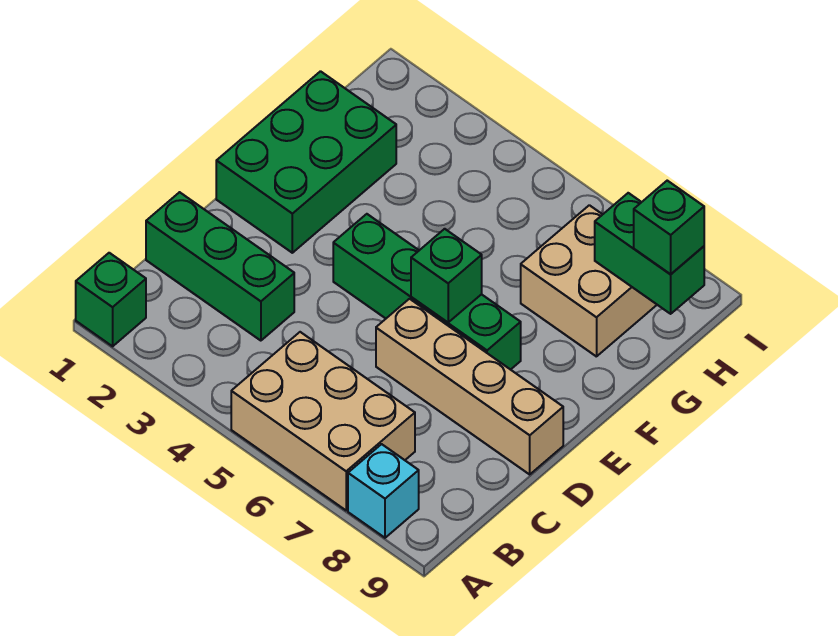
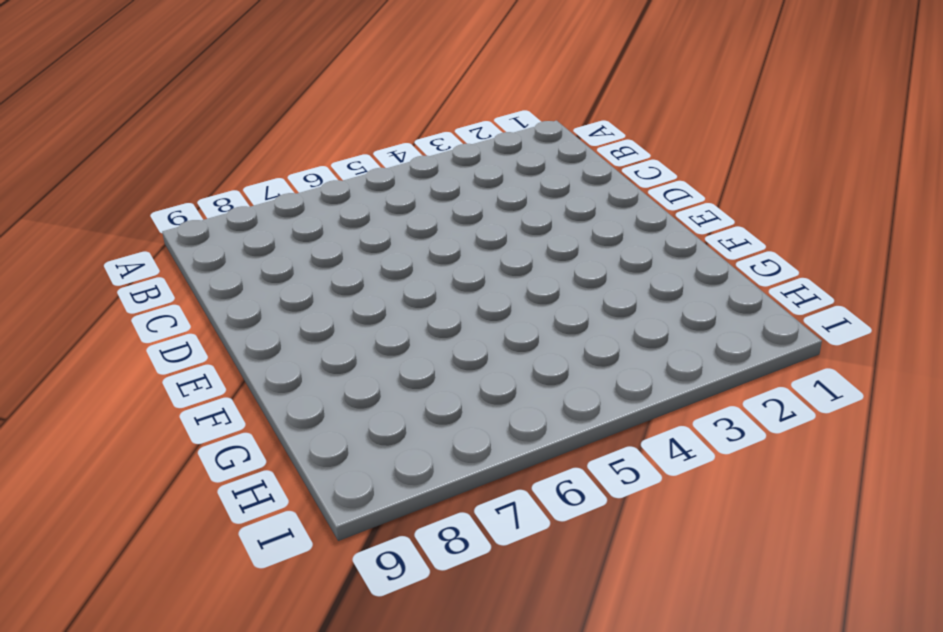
none -> green 1x1 brick [76,253,146,346]
none -> tan 2x3 brick [231,332,415,510]

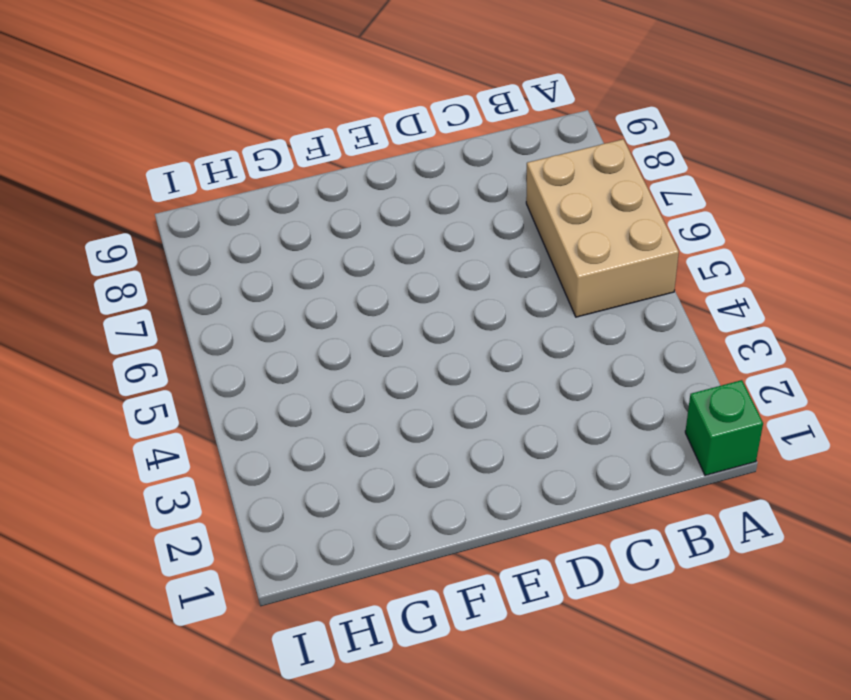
none -> cyan 1x1 brick [348,444,419,538]
none -> green 1x3 brick [146,192,294,341]

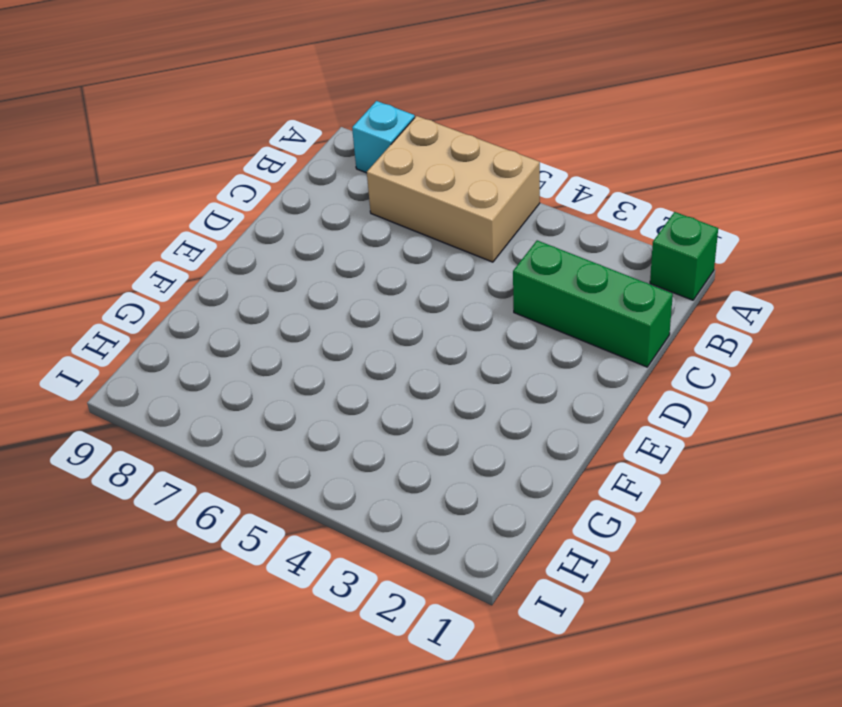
none -> tan 1x4 brick [376,299,563,474]
none -> green 2x3 brick [216,71,396,253]

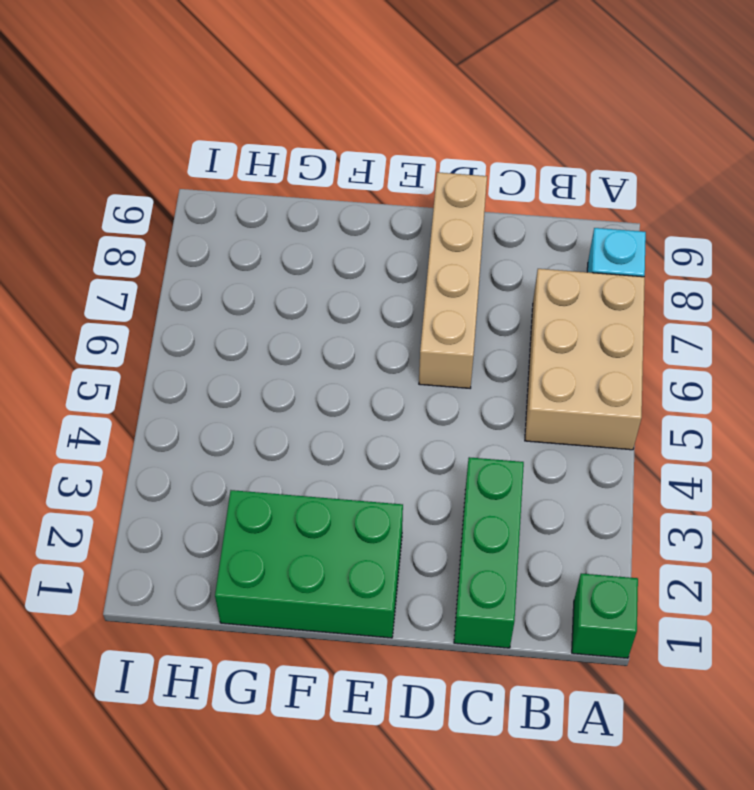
none -> green 1x4 brick [333,214,521,370]
none -> tan 2x2 brick [521,205,657,357]

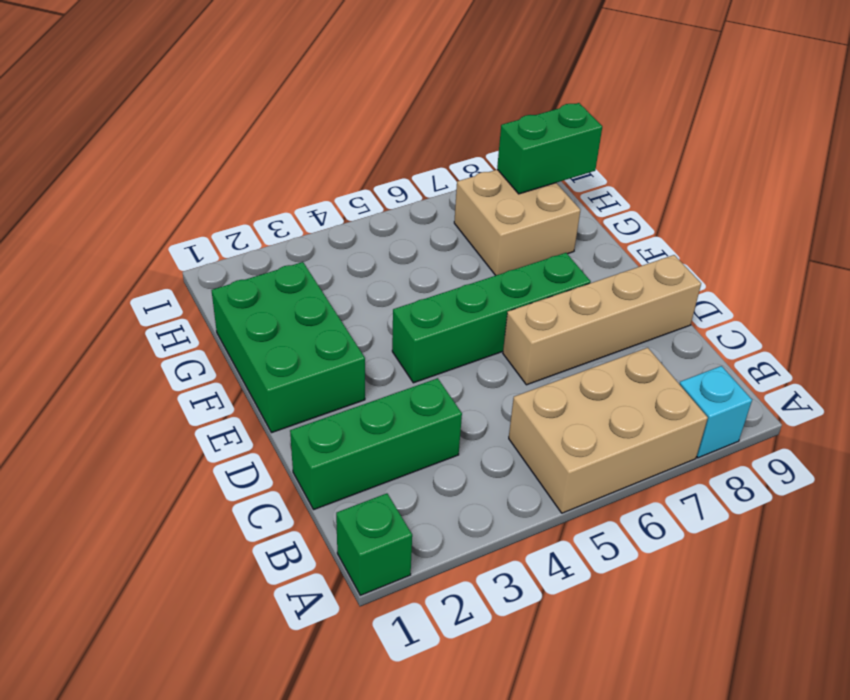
none -> green 1x1 brick [411,229,482,322]
none -> green 1x1 brick [634,181,704,274]

